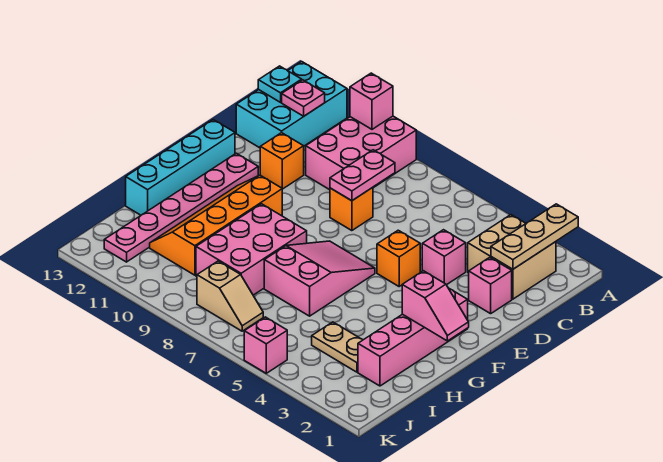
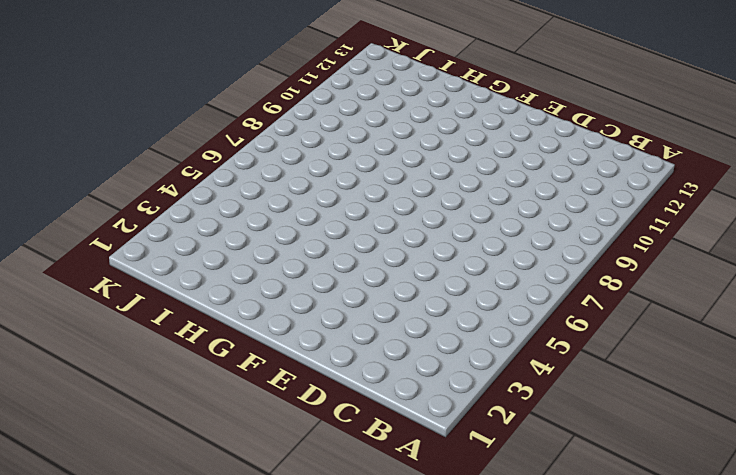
none -> pink 2x3 brick [306,116,416,190]
none -> cyan 2x3 brick [236,62,347,148]
none -> tan 2x2 brick [468,215,556,299]

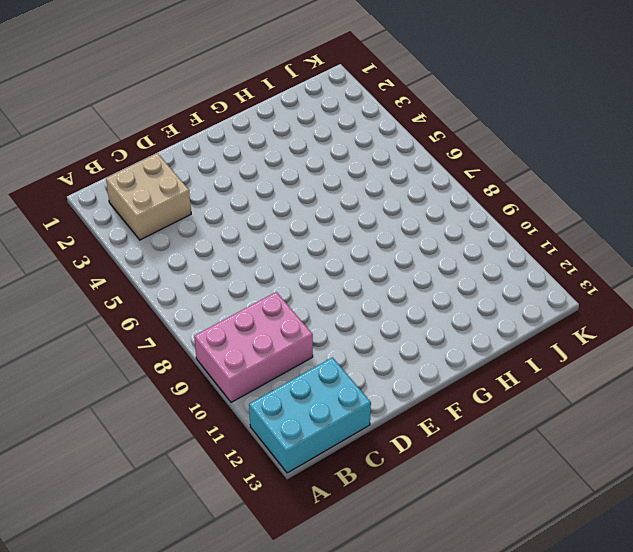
none -> pink 1x1 brick [469,257,512,314]
none -> pink 1x1 brick [422,230,466,285]
none -> orange 1x1 brick [330,187,373,231]

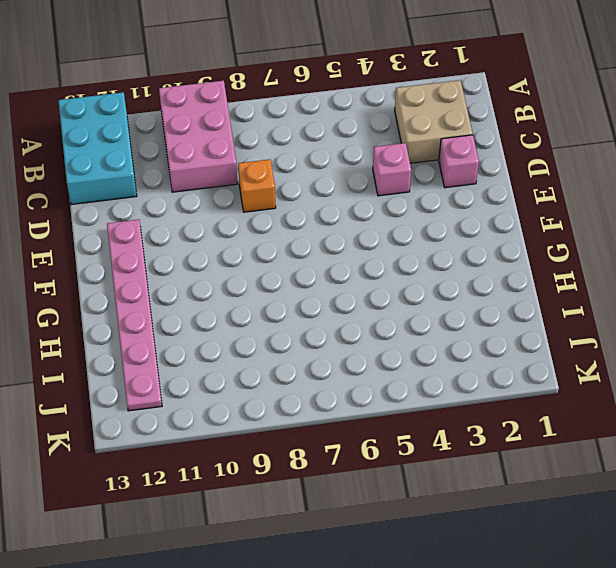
none -> orange 1x1 brick [260,133,304,189]
none -> orange 1x1 brick [377,230,420,286]
none -> cyan 1x4 brick [126,120,235,215]

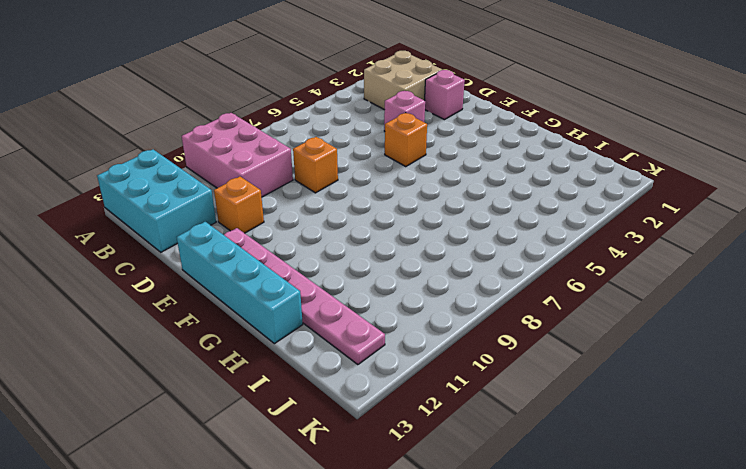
none -> pink 1x4 brick [358,289,468,386]
none -> pink 2x3 slope [264,241,375,316]
none -> orange 2x4 slope [150,175,282,275]

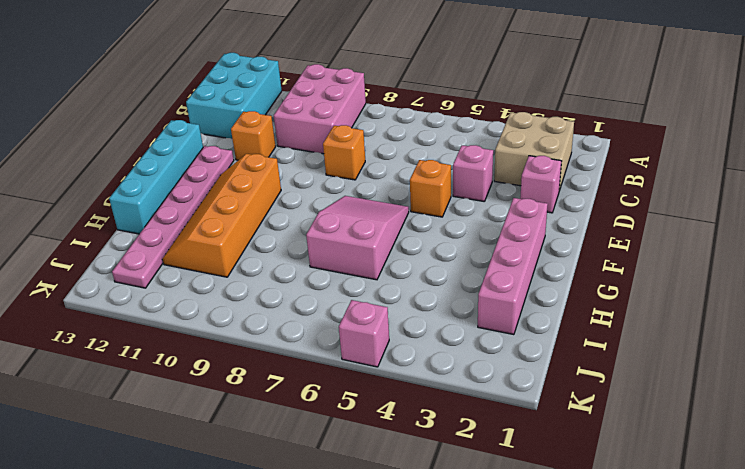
none -> pink 2x3 brick [196,204,307,295]
none -> tan 1x2 plate [312,322,363,372]
none -> tan 1x2 slope [197,261,263,331]

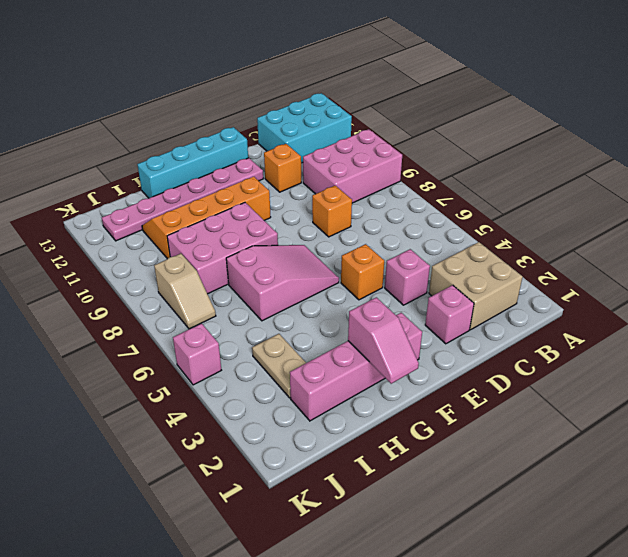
none -> tan 1x3 plate [491,204,578,269]
none -> pink 1x1 brick [350,73,393,129]
none -> pink 1x1 plate [282,80,325,116]

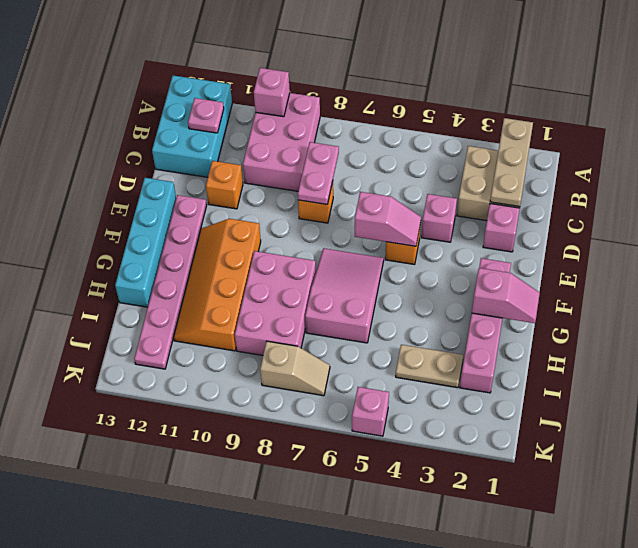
pink 1x2 slope [355,192,421,246] -> none
none -> cyan 1x1 plate [258,66,302,102]

